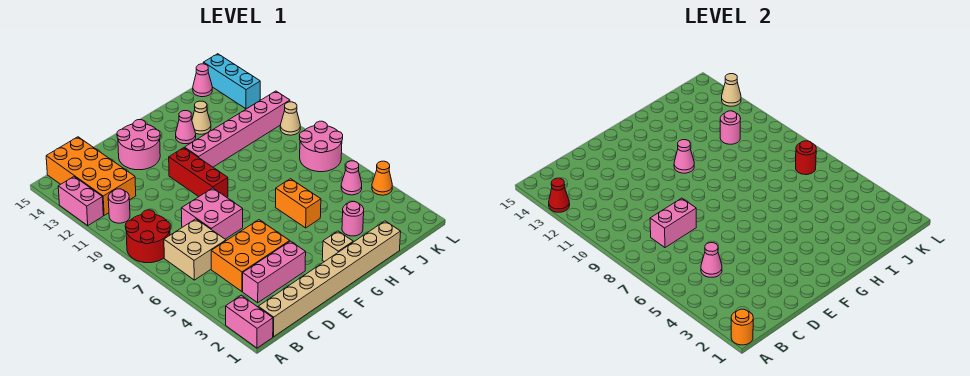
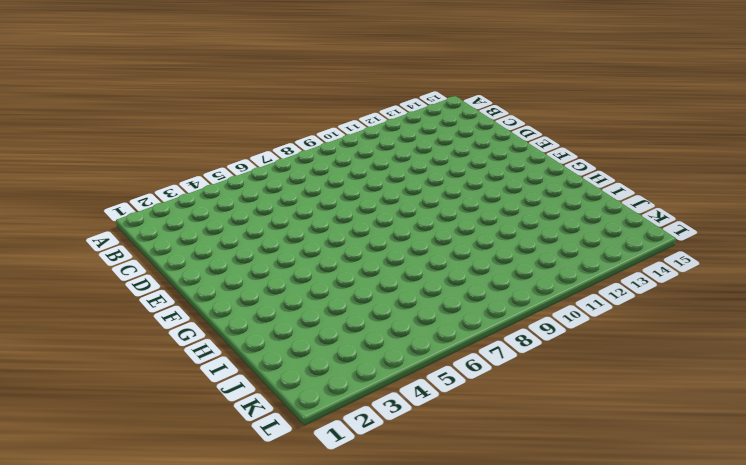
none -> pink 1x2 brick [226,295,273,348]
none -> red 2x2 round brick [125,210,170,263]
none -> pink 1x2 brick [58,177,103,225]
none -> tan 1x8 brick [258,221,401,337]

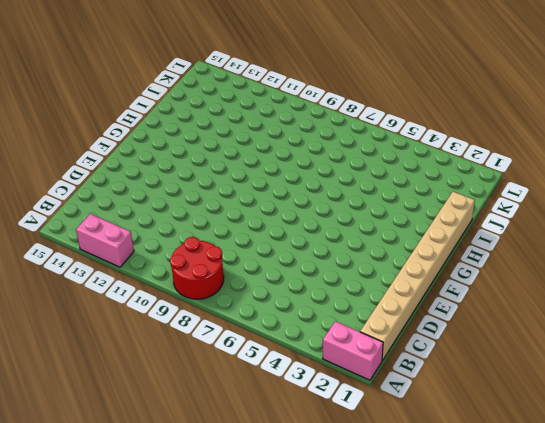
none -> tan 2x2 brick [164,219,226,280]
none -> pink 1x1 round brick [108,189,130,223]
none -> orange 2x4 brick [46,137,136,215]
none -> pink 1x3 brick [243,241,306,303]

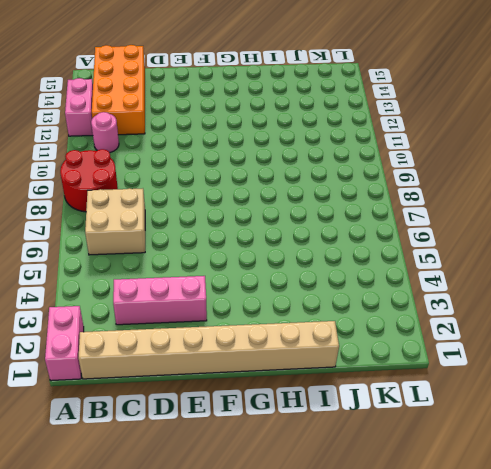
none -> orange 2x3 brick [211,220,290,291]
none -> pink 2x2 brick [181,188,243,239]
none -> pink 2x2 round brick [117,120,160,170]
none -> red 1x3 brick [169,148,228,197]

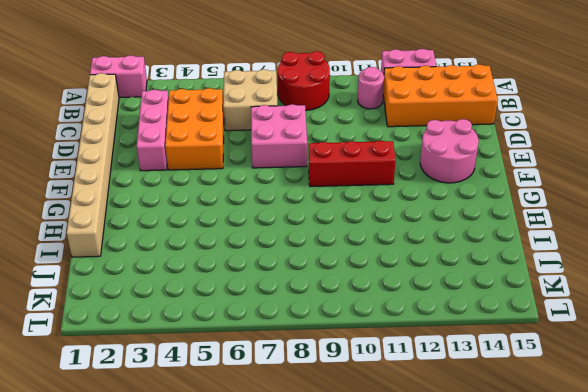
none -> tan 1x1 brick [322,231,353,262]
none -> pink 1x6 brick [185,91,290,167]
none -> orange 1x2 brick [275,179,321,228]
none -> pink 1x1 cone [176,111,196,144]

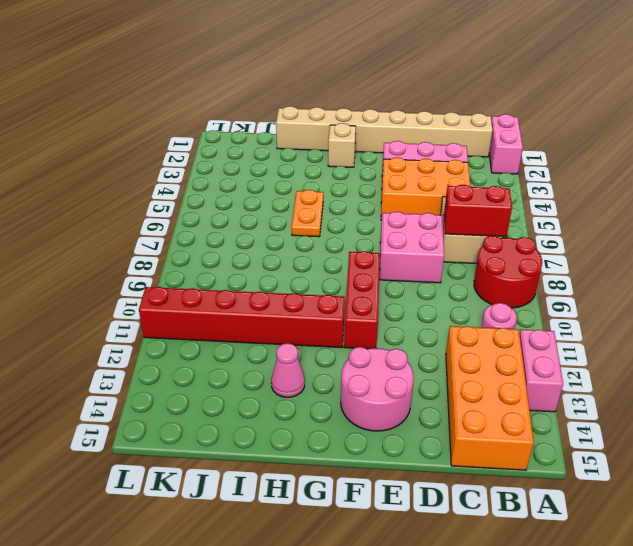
red 1x2 brick [444,185,512,237] -> none
red 1x6 brick [139,287,345,348] -> pink 1x6 brick [185,91,290,167]
orange 1x2 plate [291,190,323,237] -> orange 1x2 brick [275,179,321,228]
none -> pink 1x1 round brick [342,202,364,236]
none -> tan 1x1 cone [192,101,211,134]
none -> pink 1x1 cone [341,161,362,195]
none -> pink 2x2 round brick [300,121,343,172]

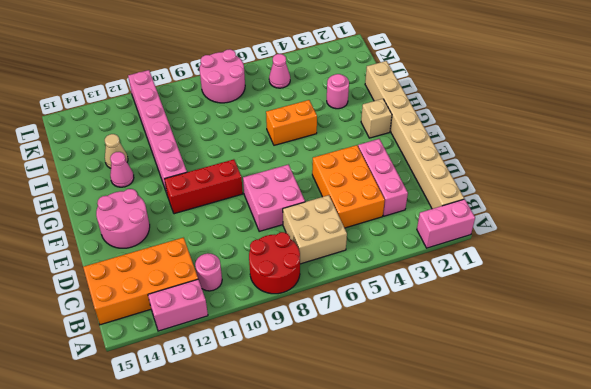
none -> pink 1x1 cone [193,64,212,97]
none -> orange 1x1 cone [372,161,392,195]
none -> tan 1x1 cone [280,102,300,135]
none -> cyan 1x3 brick [203,54,260,109]

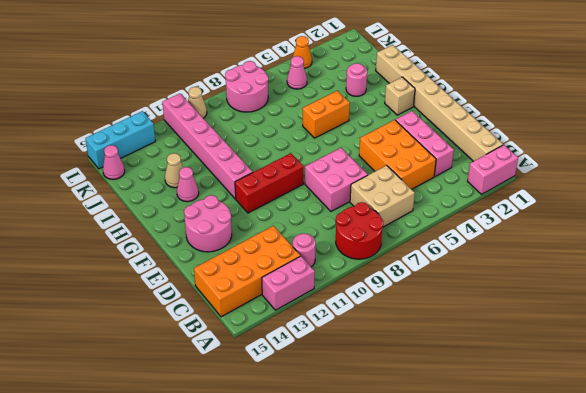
none -> orange 1x1 round brick [731,309,753,345]
none -> red 1x1 cone [549,178,570,212]
none -> pink 1x1 cone [701,243,722,277]
none -> pink 1x2 brick [650,198,696,248]

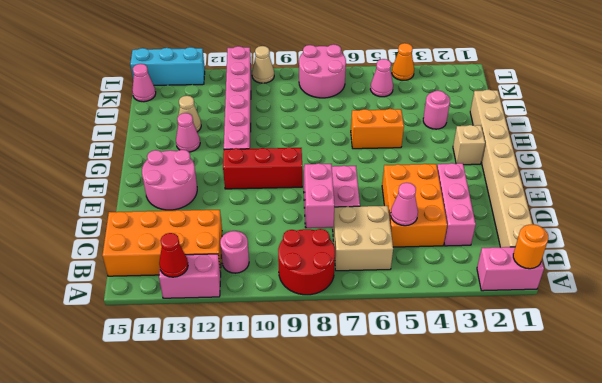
none -> pink 1x1 cone [674,140,694,173]
none -> pink 1x1 round brick [720,111,741,144]
none -> red 1x1 round brick [796,141,816,175]
none -> tan 1x1 cone [722,74,741,106]

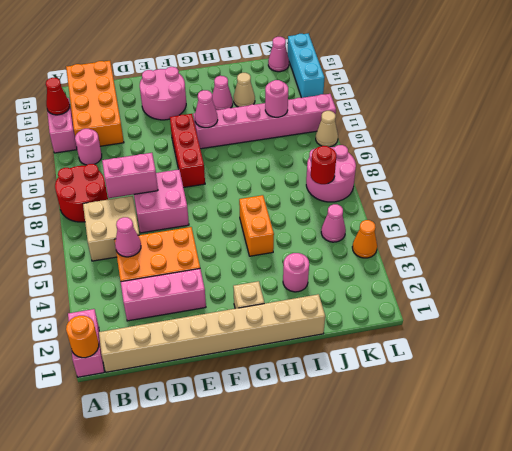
none -> tan 1x1 cone [722,74,741,106]

